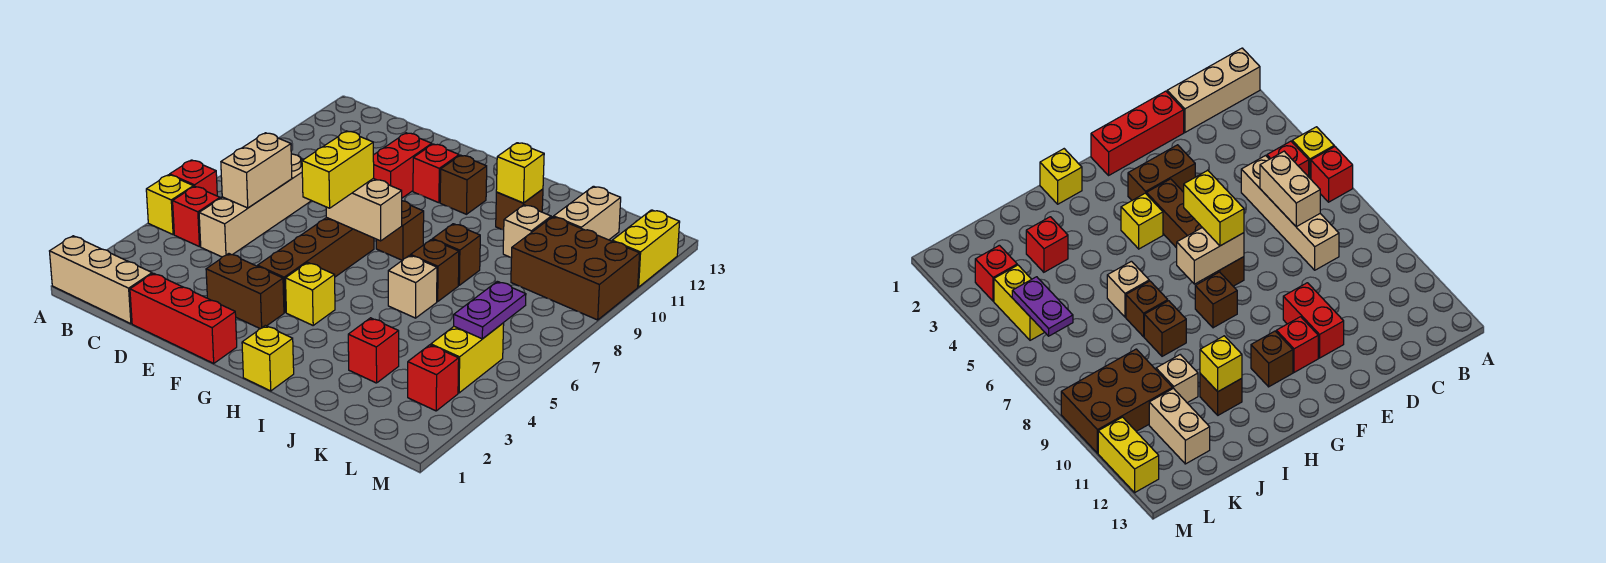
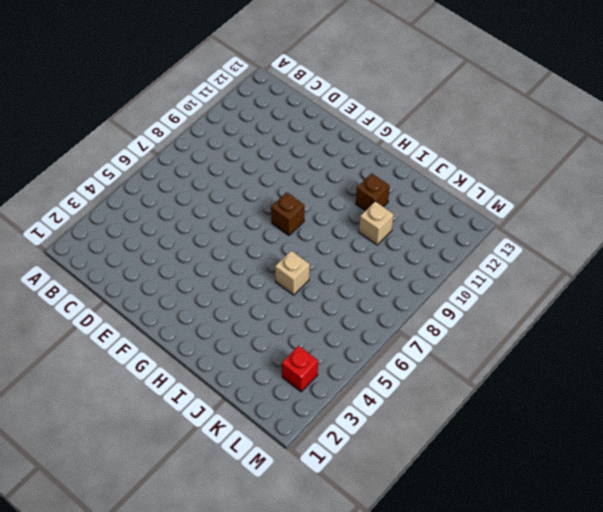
none -> tan 1x3 brick [50,236,152,324]
none -> yellow 1x1 brick [146,175,193,235]
none -> red 1x1 brick [170,160,217,196]
none -> red 1x1 brick [173,186,220,247]

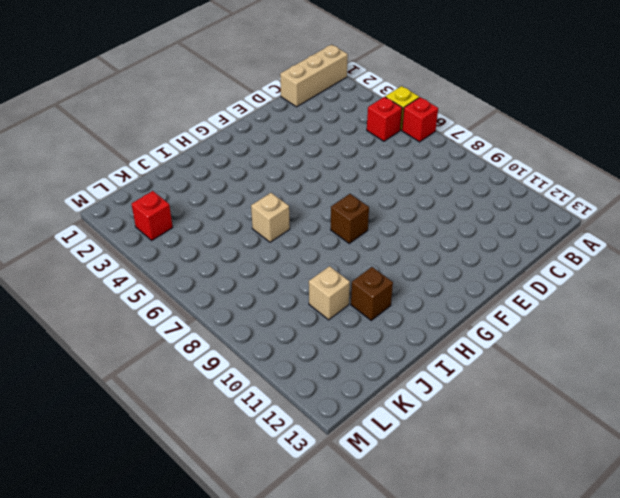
none -> tan 1x4 brick [199,154,311,257]
none -> red 1x3 brick [130,273,237,363]
none -> brown 1x2 brick [206,254,284,329]
none -> red 1x2 brick [373,133,432,198]

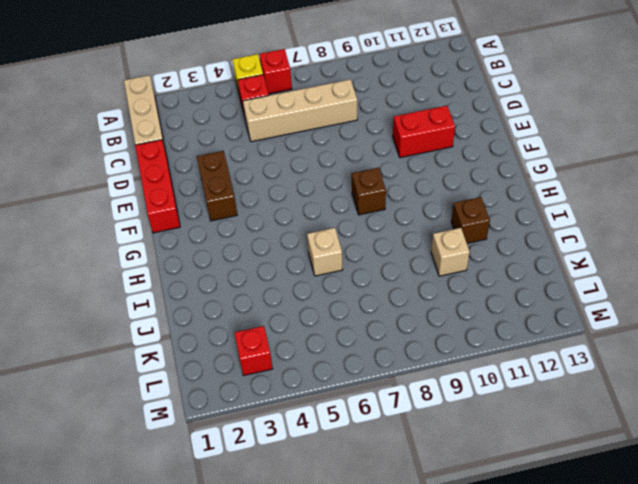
none -> brown 1x4 brick [258,218,374,312]
none -> red 1x1 brick [413,144,459,203]
none -> yellow 1x1 brick [286,262,335,325]
none -> brown 1x1 brick [440,155,487,214]

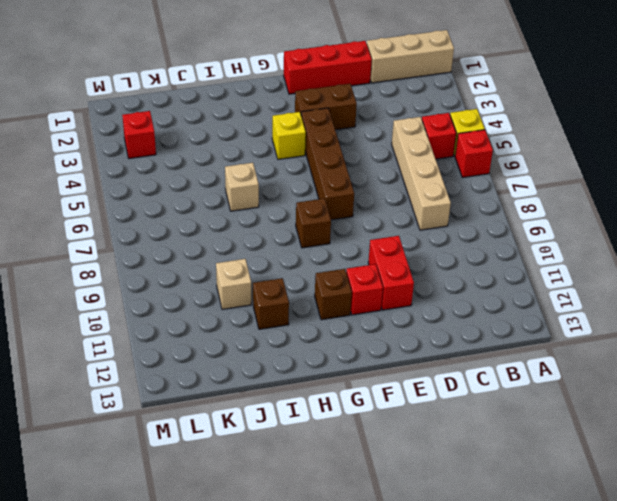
none -> yellow 1x1 brick [242,326,294,391]
none -> brown 1x1 brick [411,239,459,302]
none -> brown 1x1 brick [433,224,480,285]
none -> red 1x1 brick [348,318,399,383]

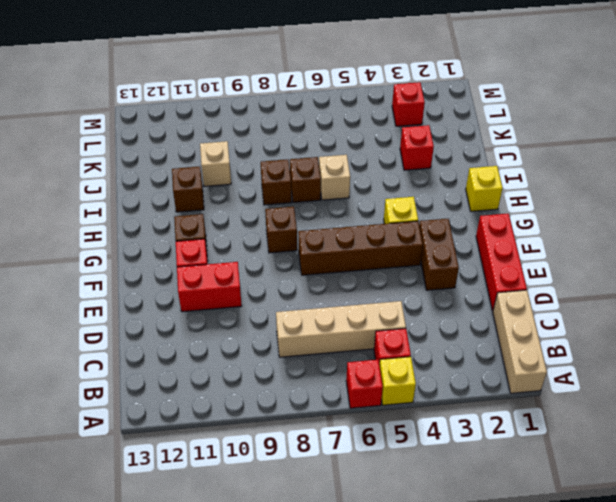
none -> brown 2x3 brick [511,217,640,320]
none -> tan 1x2 brick [554,186,621,240]
none -> yellow 1x2 brick [431,323,504,393]
none -> yellow 1x2 brick [612,210,680,287]

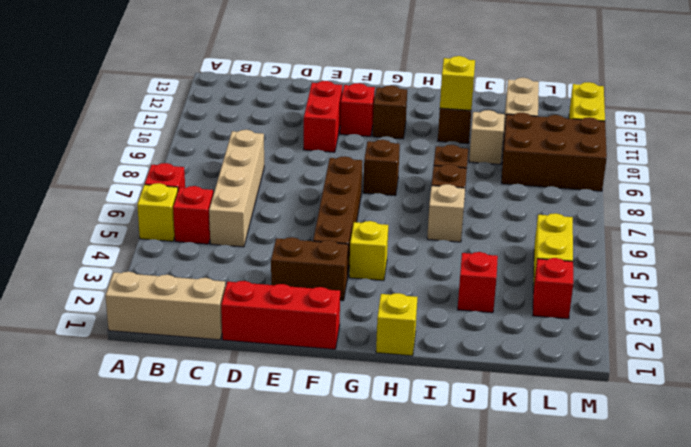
none -> tan 1x2 brick [221,133,292,208]
none -> tan 1x2 brick [326,178,402,241]
none -> purple 1x2 plate [454,281,526,339]
none -> yellow 1x2 brick [302,131,374,208]

